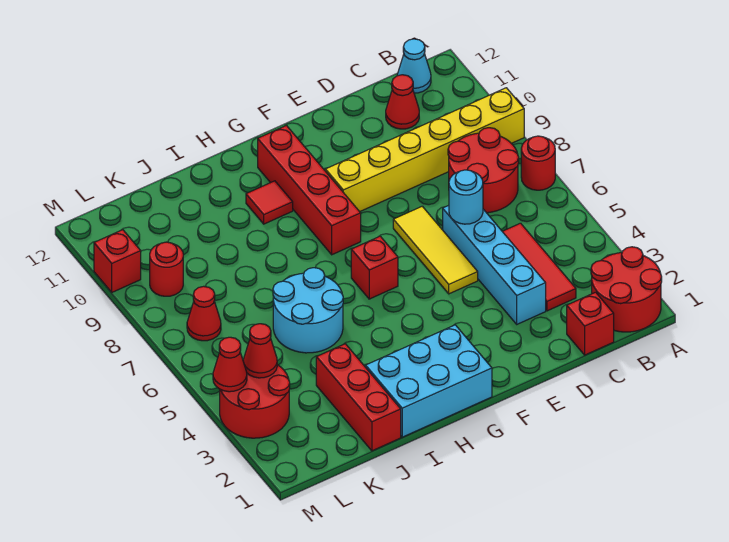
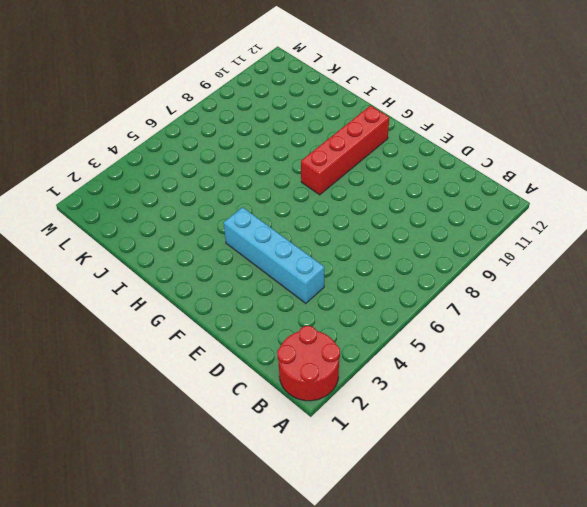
cyan 1x4 brick [224,207,324,303] -> cyan 1x4 brick turned to [443,205,546,324]
none -> red 1x1 round brick [521,136,555,190]
none -> yellow 1x6 brick [325,88,524,212]
none -> red 2x2 round brick [448,128,519,213]

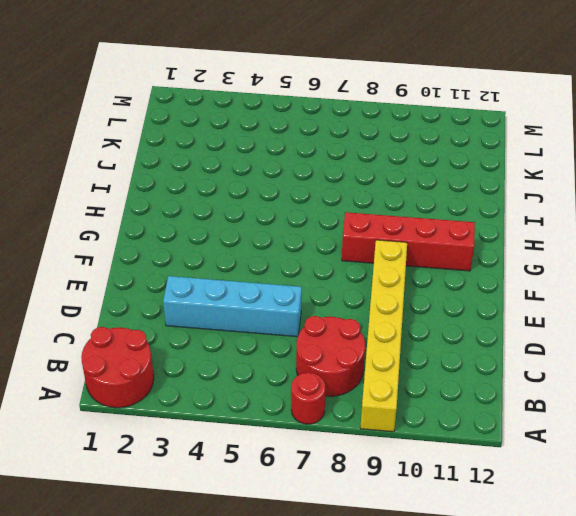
none -> cyan 1x1 cone [397,39,431,93]
none -> red 1x1 brick [567,292,614,355]
none -> red 1x3 tile [502,223,576,311]

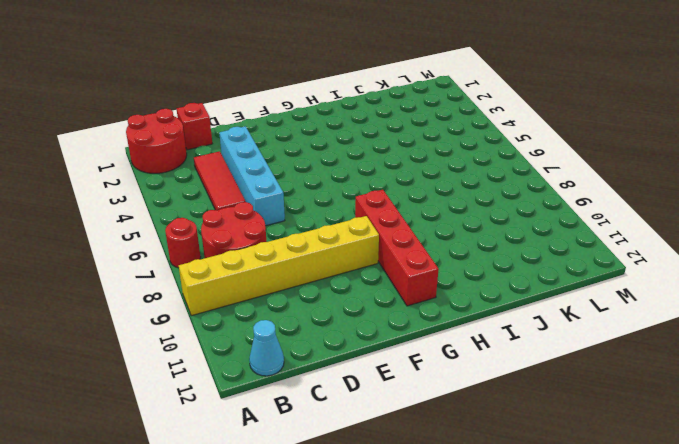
none -> red 1x1 cone [386,75,419,129]
none -> yellow 1x3 tile [393,206,478,294]
none -> cyan 2x3 brick [366,325,492,437]

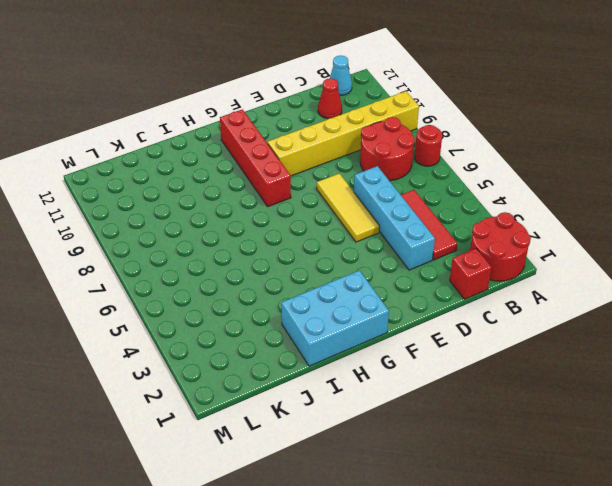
none -> red 1x1 brick [351,236,398,299]
none -> red 1x1 tile [246,181,293,224]
none -> cyan 2x2 round brick [273,268,343,353]

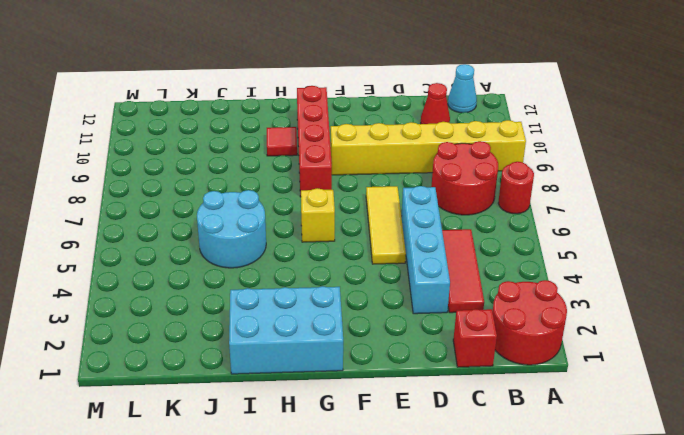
yellow 1x1 brick [301,188,335,242] -> red 1x1 brick [351,236,398,299]
none -> red 1x3 brick [316,344,401,451]
none -> red 2x2 round brick [220,365,290,438]
none -> red 1x1 cone [187,286,221,341]

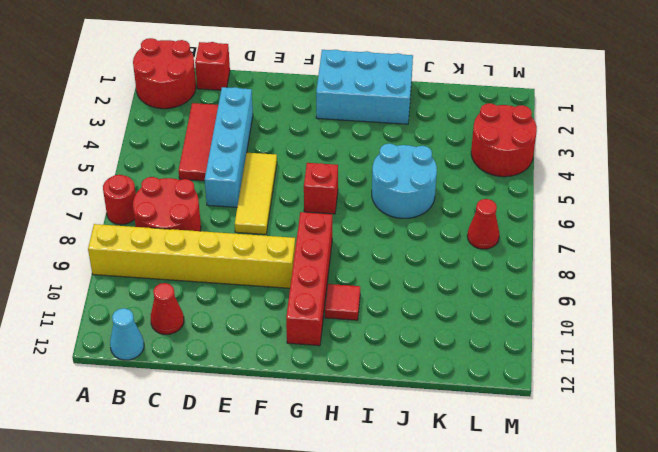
none -> red 1x3 brick [316,344,401,451]
none -> red 1x1 round brick [150,242,183,296]
none -> red 1x1 brick [94,230,141,292]

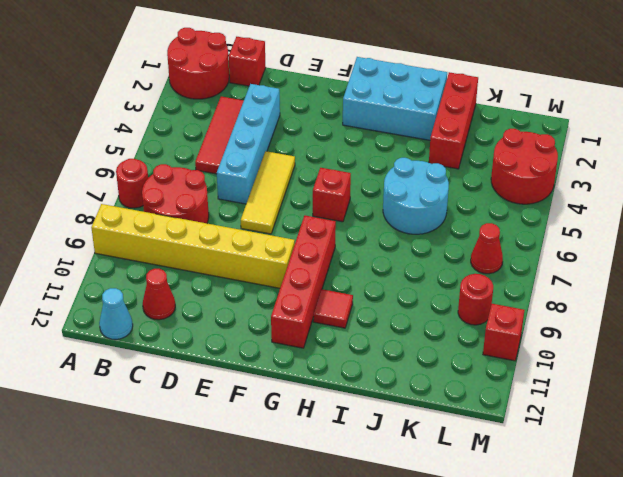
none -> cyan 1x1 round brick [449,170,483,224]
none -> red 1x1 cone [243,324,277,378]
none -> red 1x1 cone [213,337,247,392]

